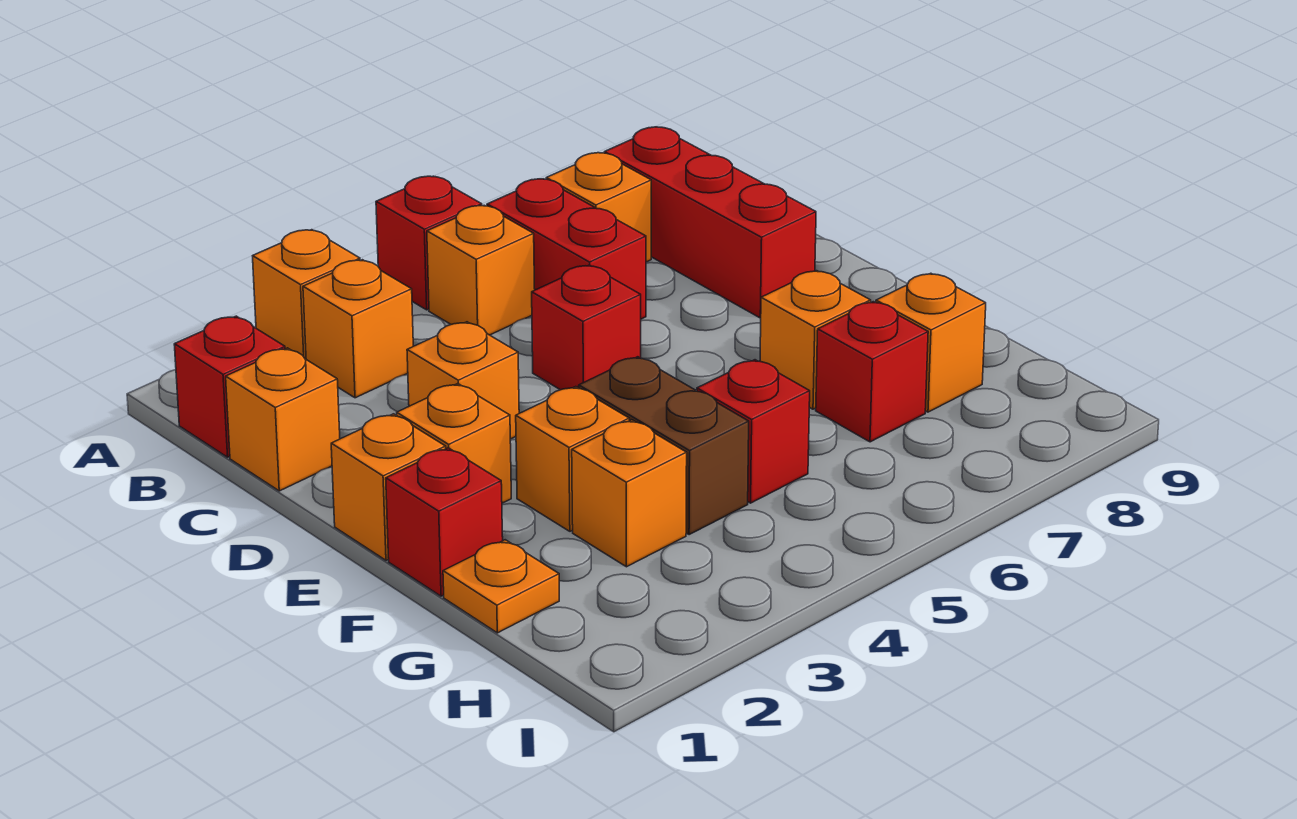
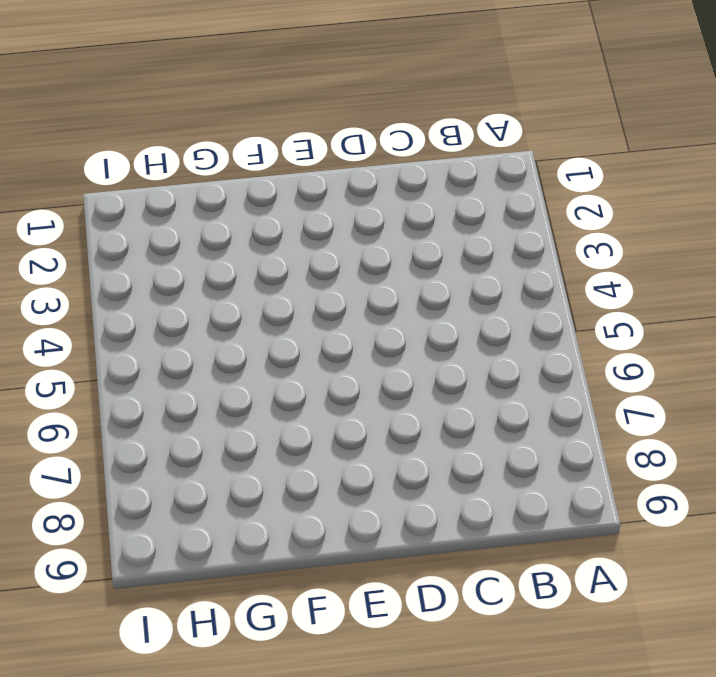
none -> orange 1x1 brick [253,230,360,359]
none -> red 1x1 brick [376,176,482,310]
none -> red 1x1 brick [174,316,285,457]

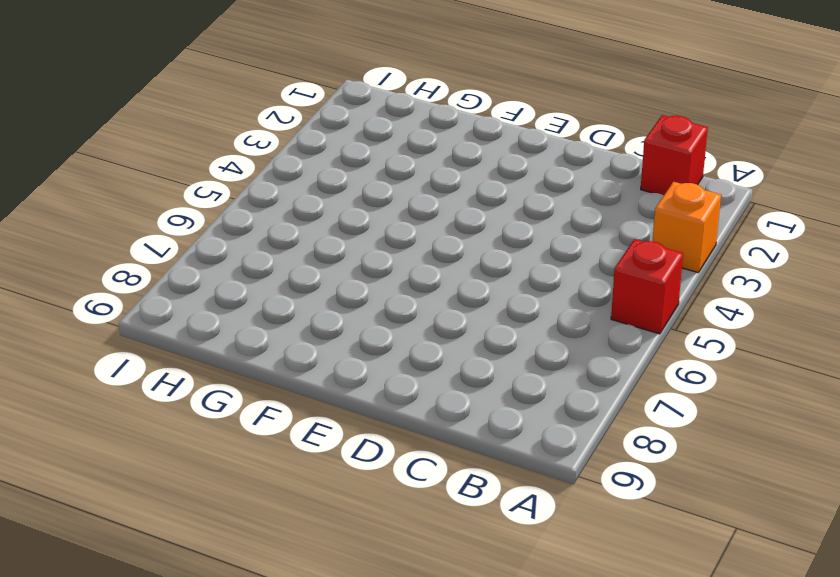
none -> orange 1x1 brick [303,260,413,398]
none -> orange 1x1 brick [427,205,535,335]
none -> red 1x2 brick [487,179,646,319]

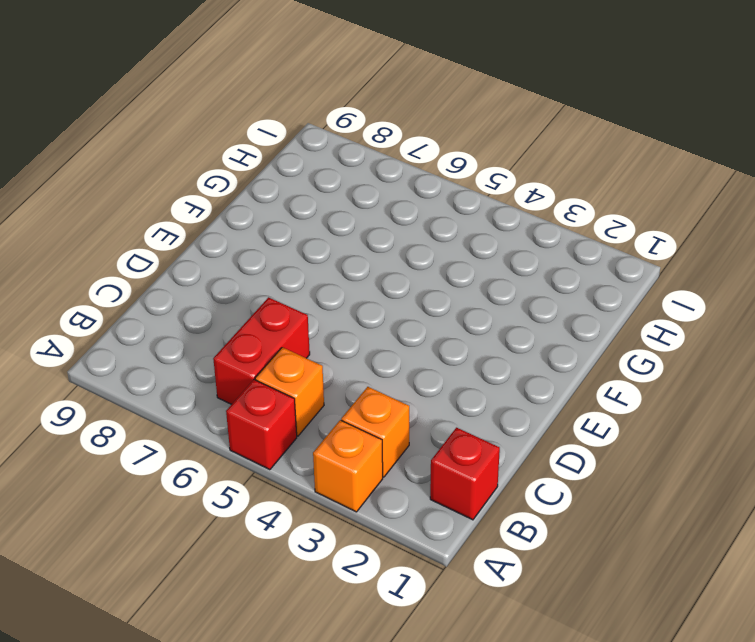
none -> orange 1x1 brick [546,153,651,262]
none -> red 1x3 brick [604,127,816,318]
none -> orange 1x1 brick [226,348,340,491]

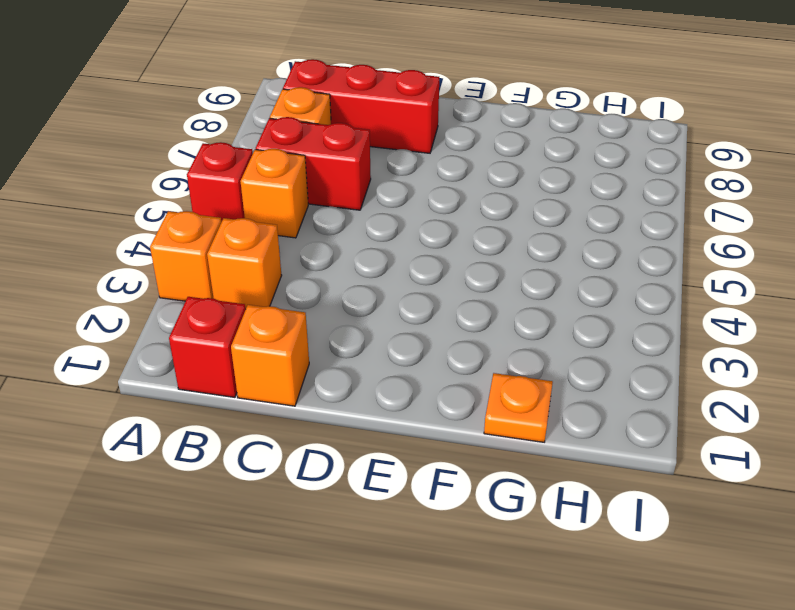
none -> orange 1x1 brick [407,322,519,439]
none -> red 1x1 brick [532,265,641,390]
none -> orange 1x1 brick [331,414,446,560]

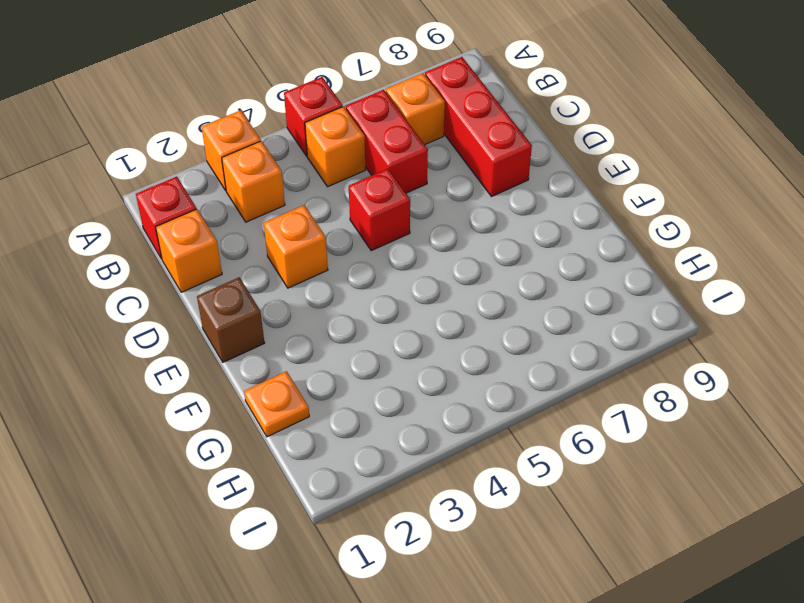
brown 1x1 brick [197,277,264,362] -> orange 1x1 brick [331,414,446,560]
none -> orange 1x1 brick [397,384,511,503]
none -> red 1x1 brick [386,448,503,596]
none -> orange 1x1 brick [516,387,629,531]

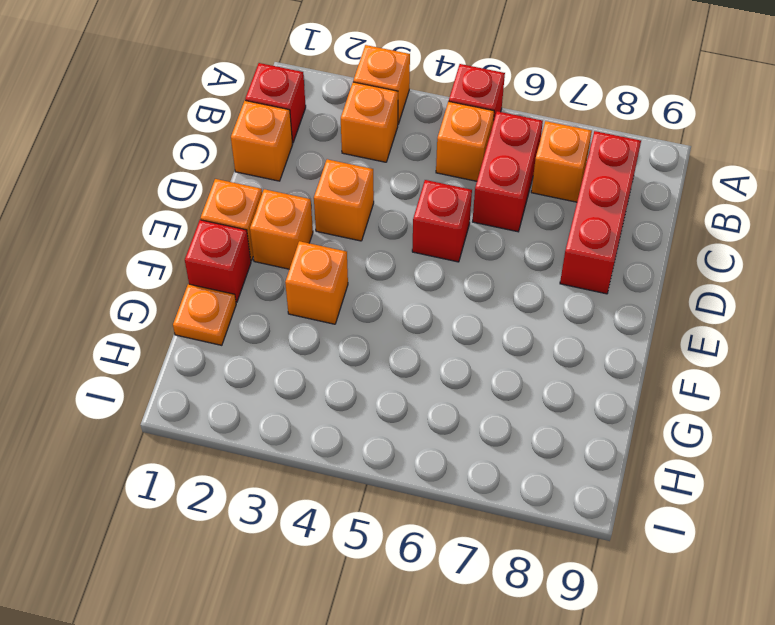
none -> brown 1x2 brick [579,357,749,535]
none -> orange 1x1 brick [760,271,871,409]
none -> orange 1x1 brick [572,420,687,567]

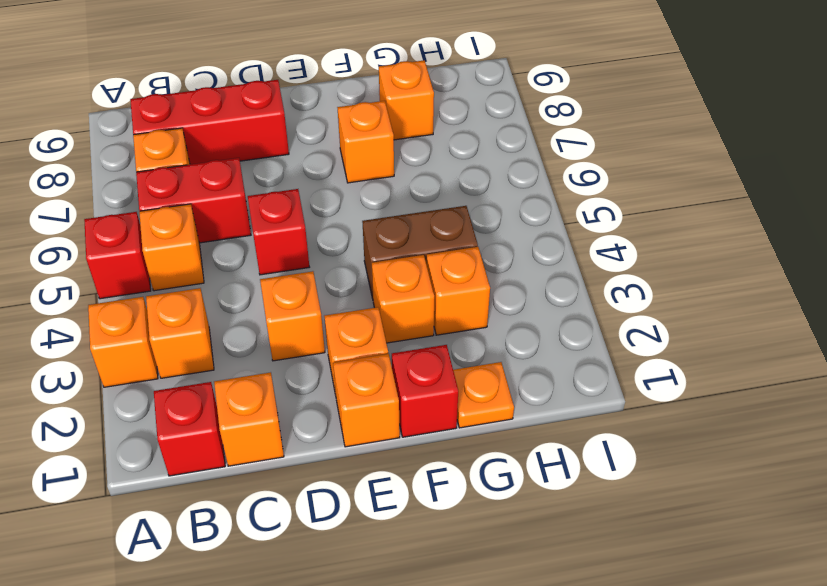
none -> red 1x1 brick [697,360,810,503]
none -> red 1x1 brick [816,302,928,442]

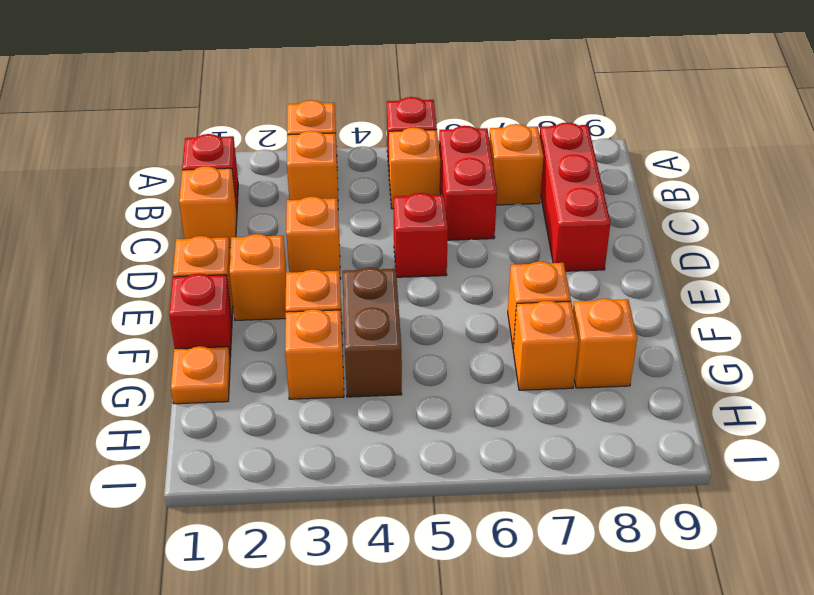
orange 1x1 brick [513,301,579,390] -> red 1x1 brick [816,302,928,442]
none -> red 1x1 brick [697,360,810,503]

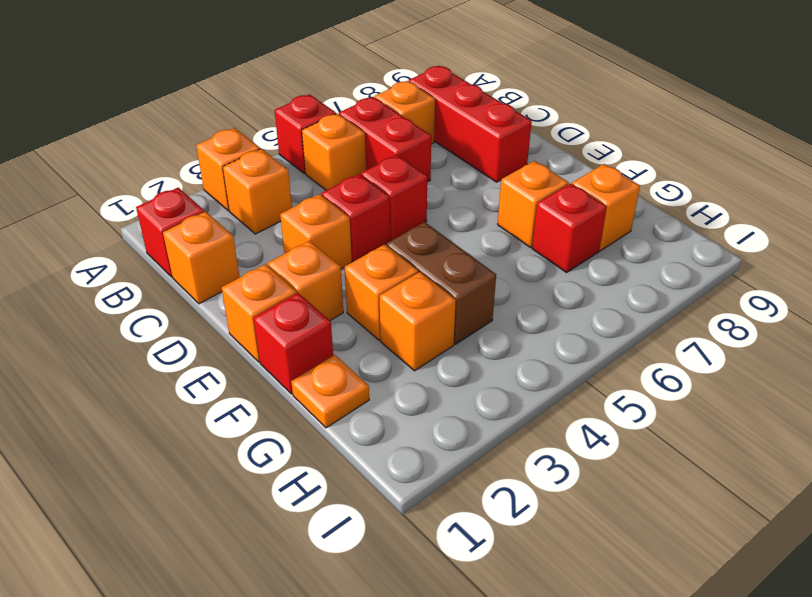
red 1x1 brick [322,174,390,262] -> red 1x1 brick moved to [697,360,810,503]

